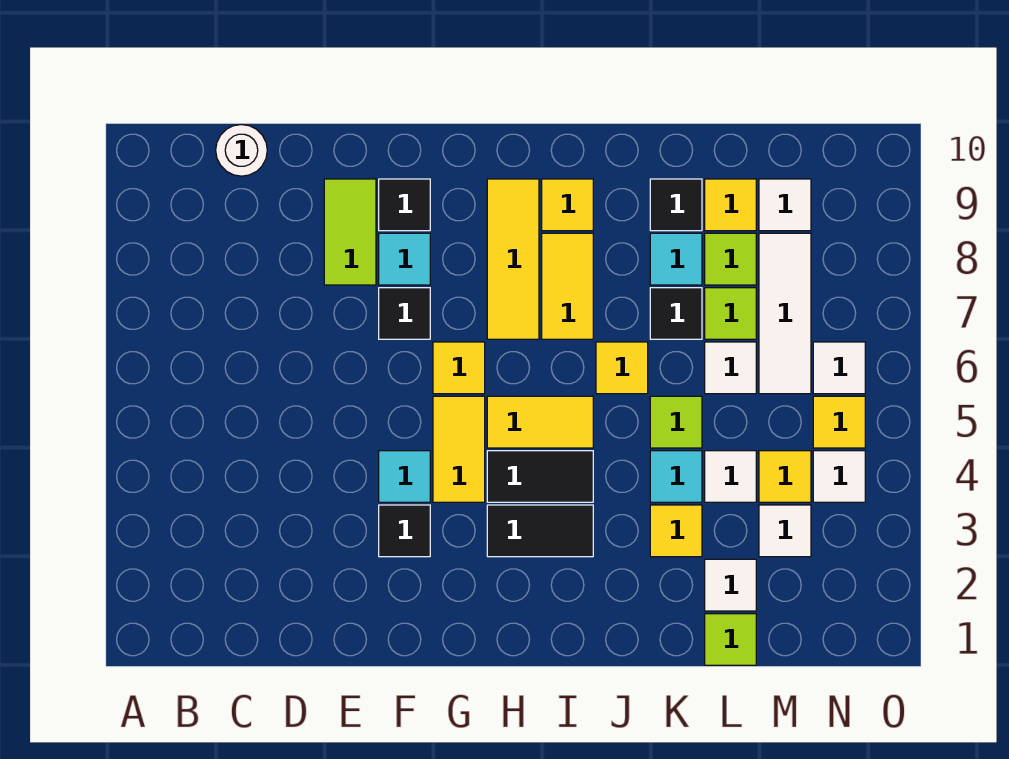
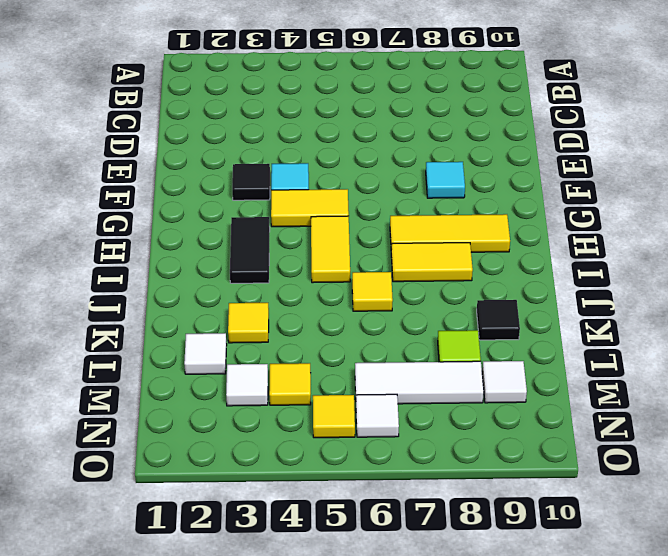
none -> white 1x1 round brick [216,125,267,176]
none -> lime 1x2 tile [324,179,376,285]
none -> black 1x1 tile [379,288,430,339]
none -> black 1x1 tile [379,179,430,231]

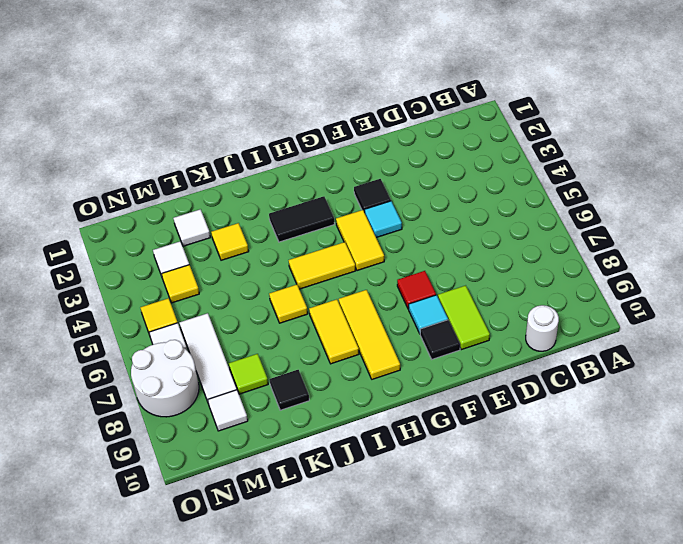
red 1x1 tile [397,271,436,309] -> black 1x1 tile [379,288,430,339]
white 2x2 round brick [131,340,199,417] -> none
none -> yellow 1x1 tile [433,342,485,394]
none -> black 1x2 tile [487,451,593,502]
none -> yellow 1x1 tile [542,179,593,231]
none -> cyan 1x1 tile [650,451,702,502]

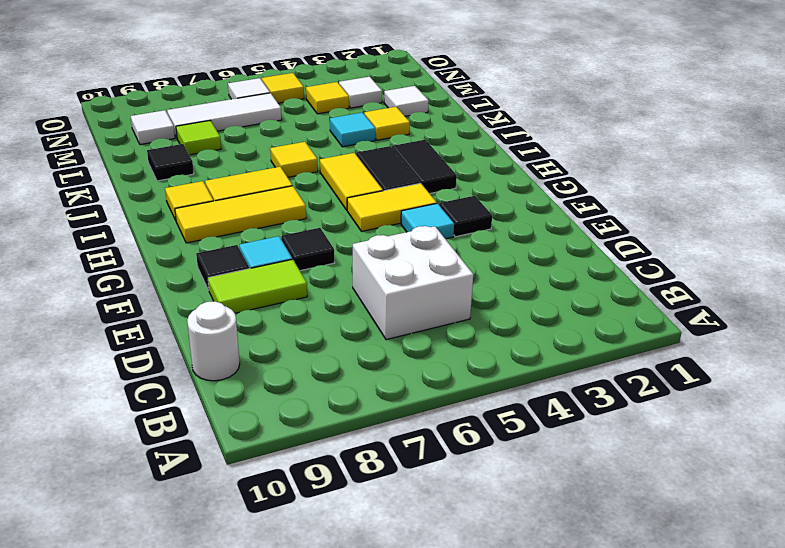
white 2x2 brick [353,226,473,340] -> none
none -> yellow 1x1 tile [433,342,485,394]
none -> lime 1x1 tile [650,396,702,448]
none -> black 1x1 tile [650,288,702,339]
none -> cyan 1x1 tile [650,233,702,285]

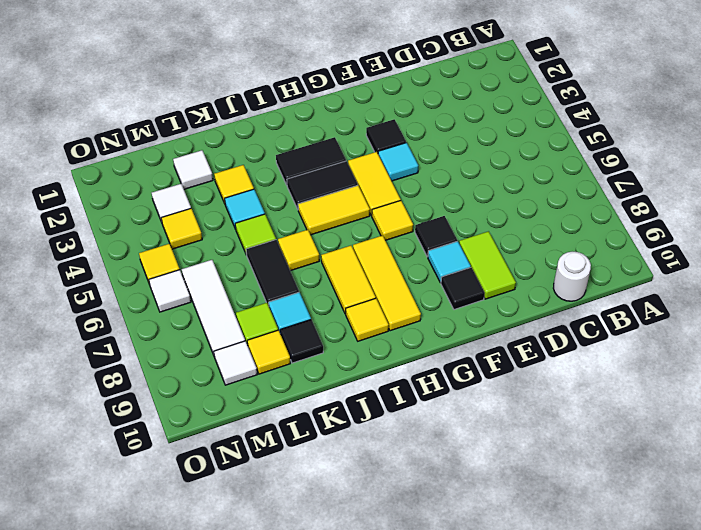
black 1x2 tile [246,240,299,306] -> black 1x1 tile [650,288,702,339]
none -> lime 1x1 tile [705,614,756,665]
none -> white 1x1 tile [705,451,756,502]
none -> white 1x1 tile [705,342,756,394]
none -> lime 1x1 tile [705,288,756,339]

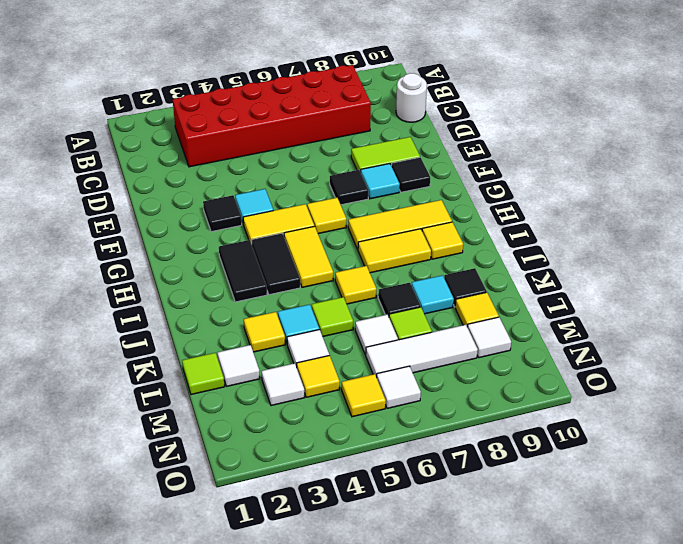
red 2x6 brick [173,65,371,167] -> none
none -> lime 1x1 tile [705,233,756,285]
none -> white 1x1 tile [813,451,865,502]

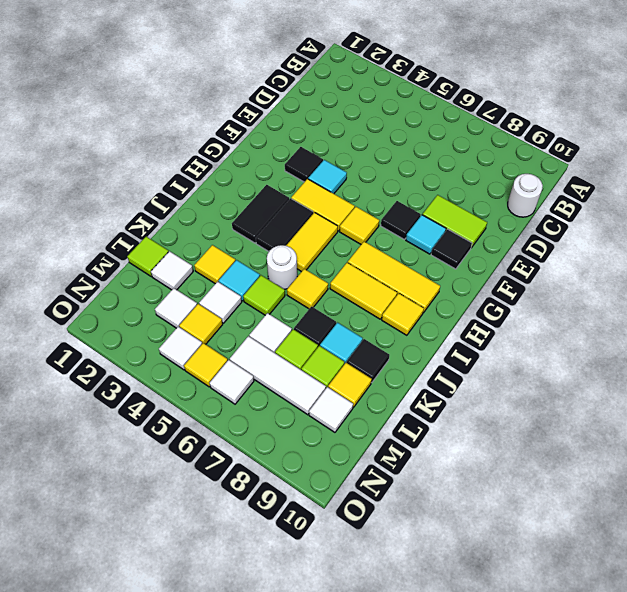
white 1x1 round brick [267,245,297,289] -> none

